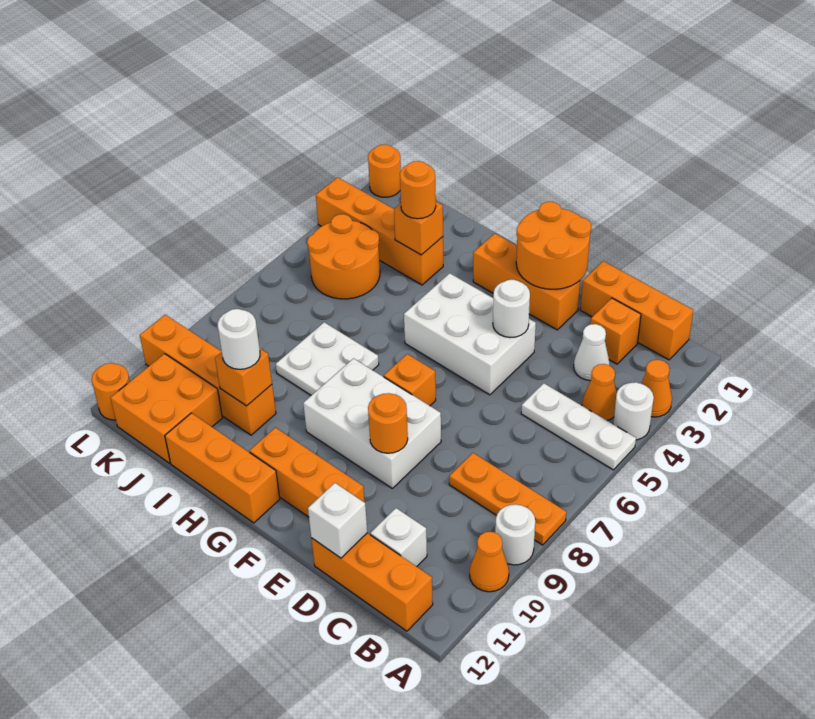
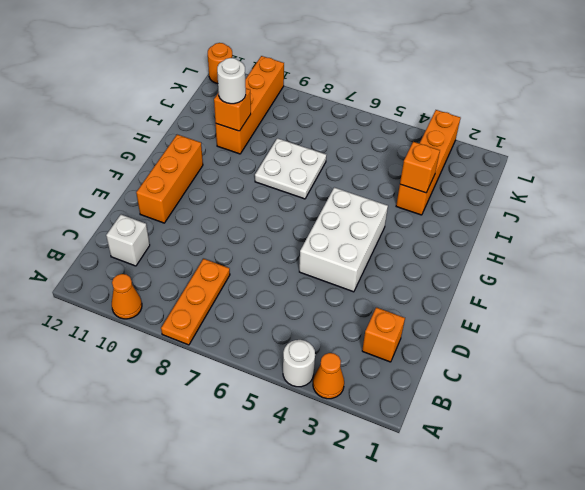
none -> white 1x3 plate [521,383,636,470]
none -> white 1x1 round brick [495,504,535,565]
none -> orange 1x3 brick [580,261,693,360]
none -> orange 1x1 cone [582,364,617,420]

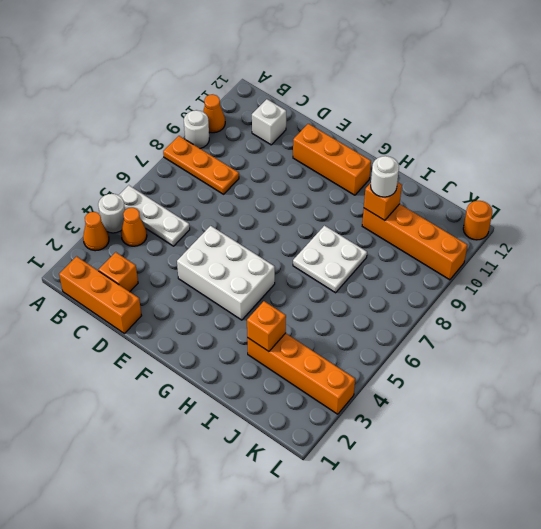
none -> orange 1x3 brick [311,533,433,631]
none -> white 1x1 cone [574,324,610,381]
none -> orange 1x3 brick [473,233,580,330]
none -> white 2x3 brick [303,358,441,488]

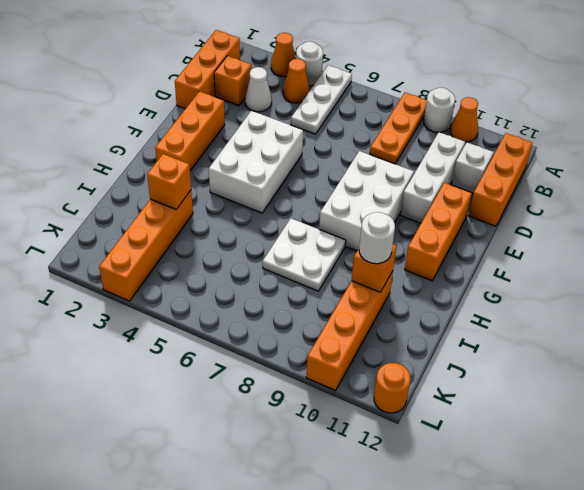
white 1x3 brick [401,132,465,223] -> none
none -> orange 1x1 brick [384,354,436,406]
none -> orange 1x3 brick [165,413,280,523]
none -> orange 2x2 round brick [307,214,380,299]
none -> orange 2x2 brick [110,354,222,463]

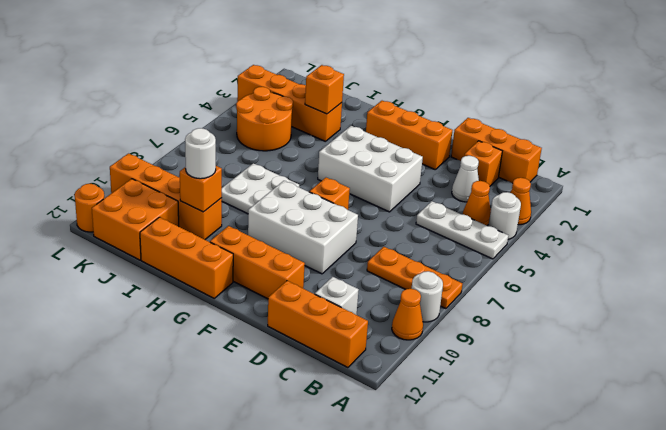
none -> orange 1x1 round brick [368,144,401,197]
none -> white 1x1 brick [308,483,367,558]
none -> orange 2x2 round brick [516,202,591,289]
none -> white 1x1 round brick [493,280,530,338]

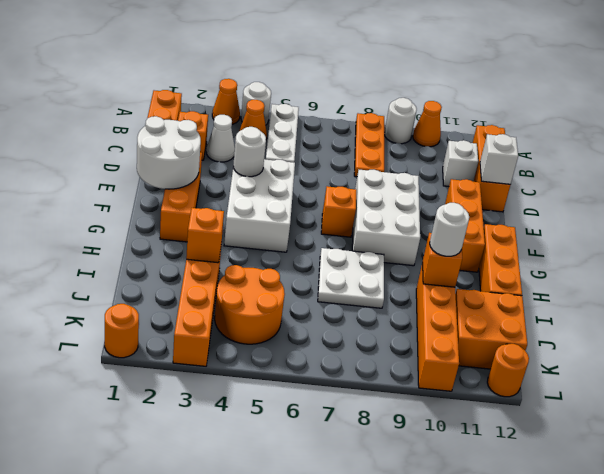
white 2x2 round brick [137,116,201,189] -> orange 2x2 round brick [516,202,591,289]
none -> orange 1x1 round brick [368,393,408,453]
none -> orange 1x1 round brick [400,161,436,219]

